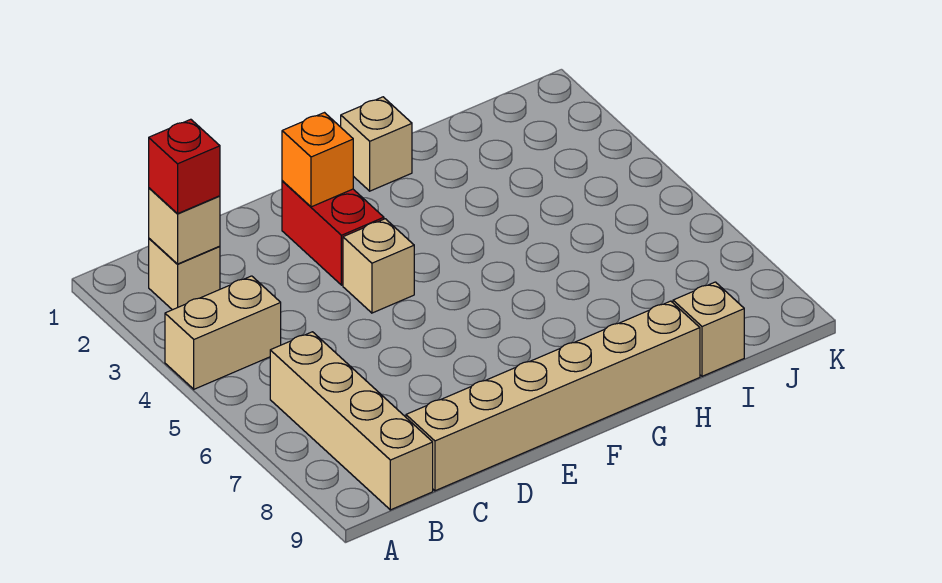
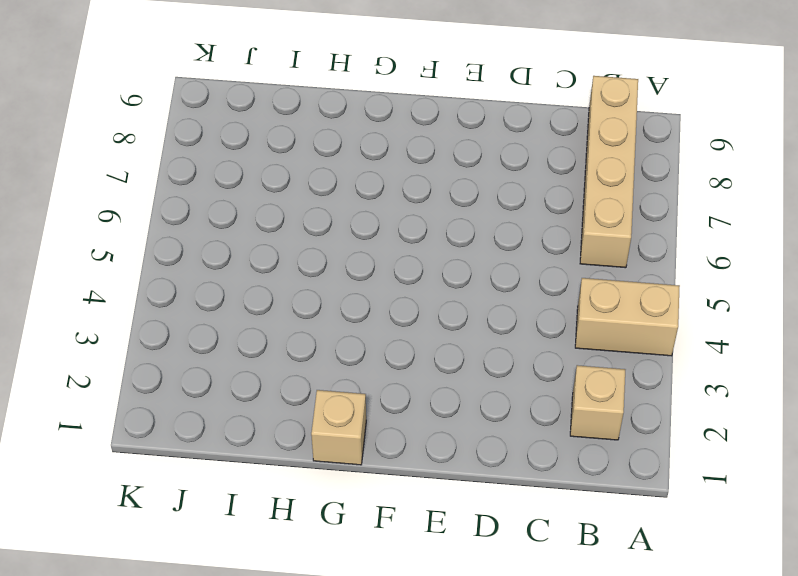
none -> tan 1x6 brick [406,301,700,491]
none -> red 1x2 brick [282,181,384,285]

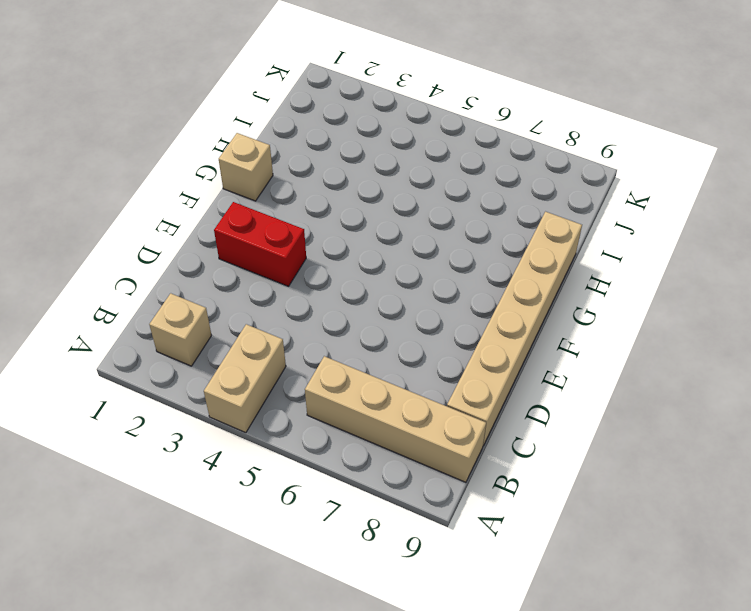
none -> tan 1x1 brick [343,219,414,313]
none -> tan 1x1 brick [673,282,744,376]

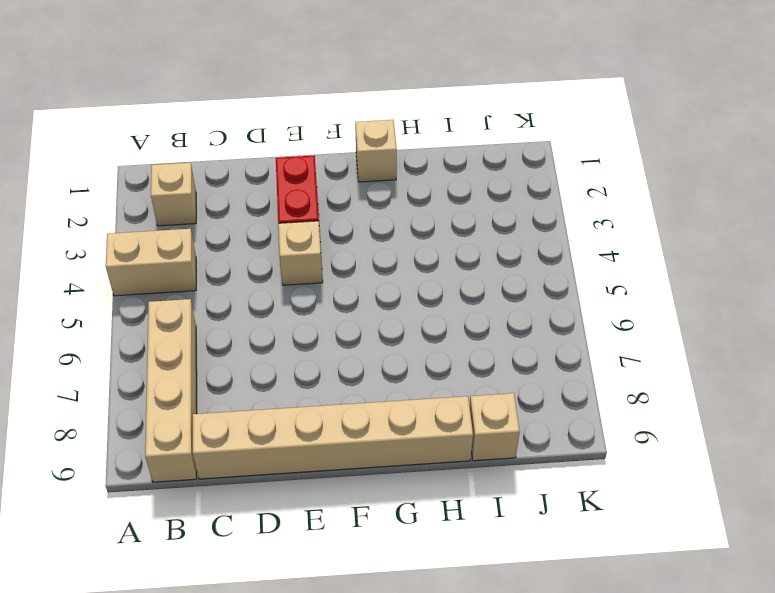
none -> tan 1x1 brick [149,188,220,264]
none -> orange 1x1 brick [282,113,353,207]

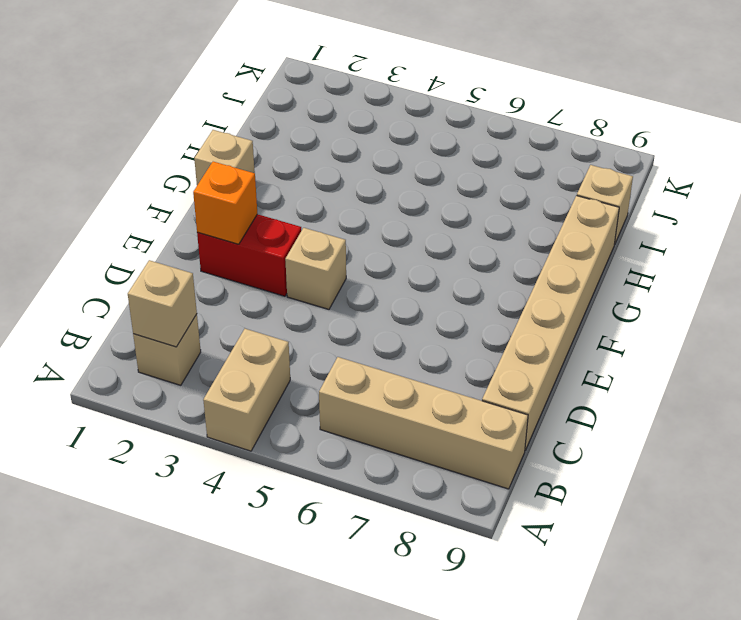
none -> red 1x1 brick [149,119,220,214]

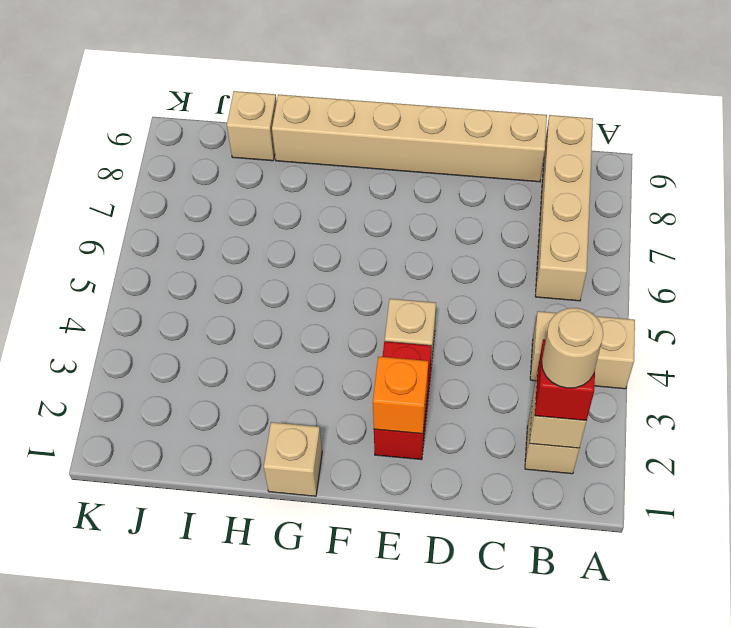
tan 1x1 round brick [542,308,603,388] -> none

